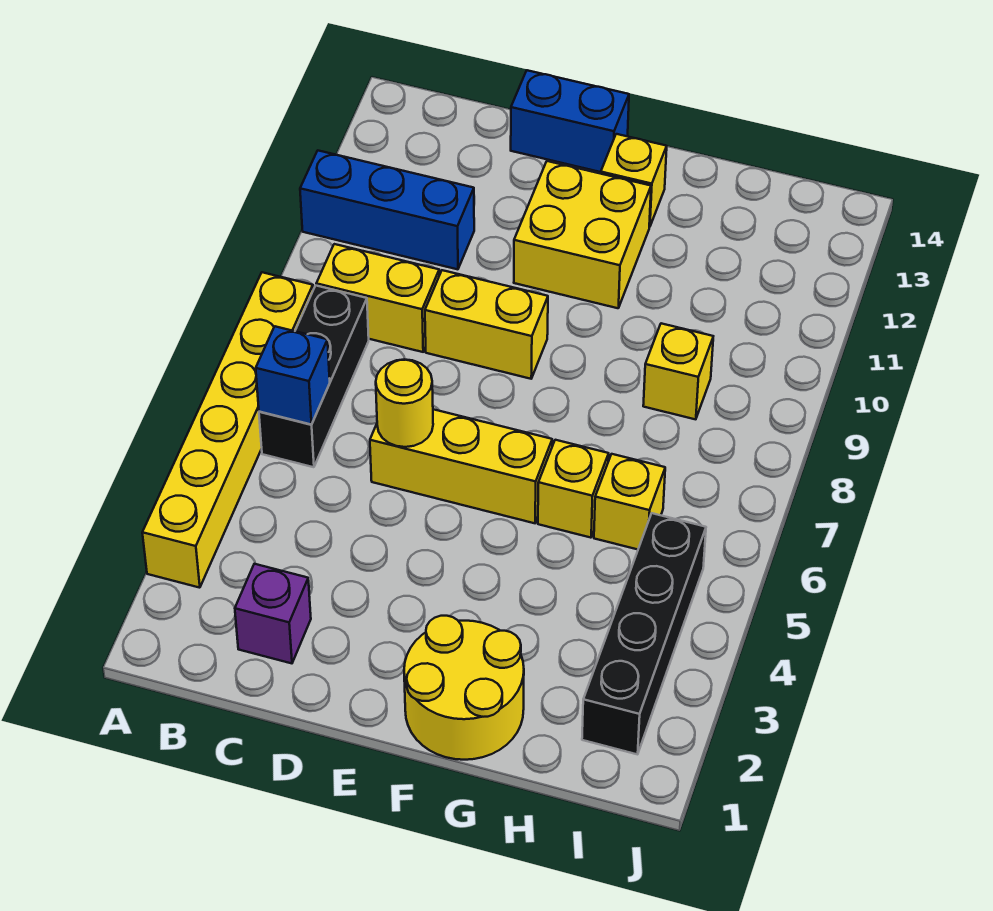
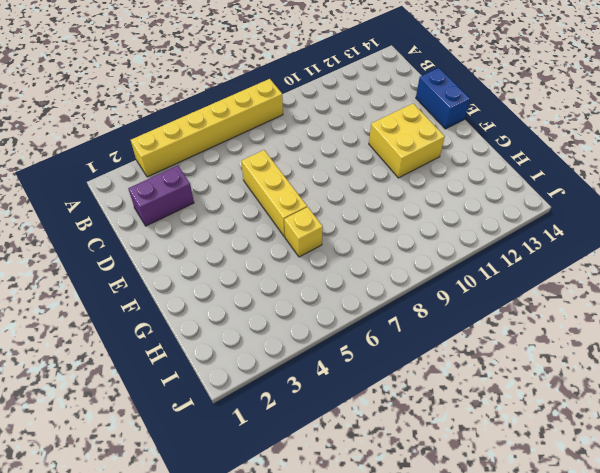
purple 1x2 brick [128,166,194,226] -> purple 1x1 brick [235,564,311,663]
none -> blue 1x3 brick [300,151,474,269]
none -> black 1x3 brick [259,286,369,467]
none -> yellow 1x2 brick [316,244,439,352]

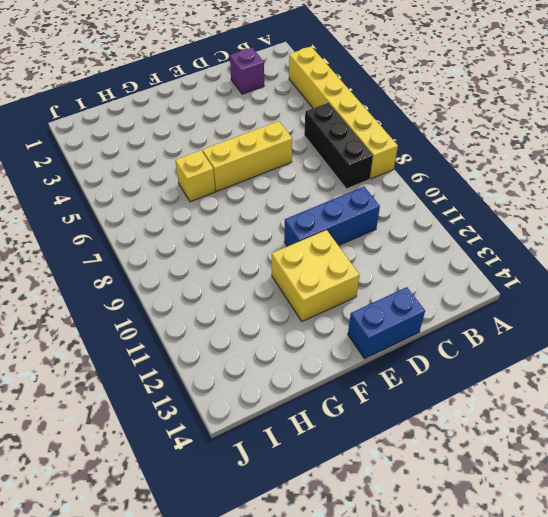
blue 1x3 brick [284,187,380,247] -> blue 1x3 brick moved to [300,151,474,269]
none -> yellow 1x2 brick [316,244,439,352]
none -> yellow 1x2 brick [425,270,548,379]
none -> yellow 2x2 round brick [404,616,524,760]

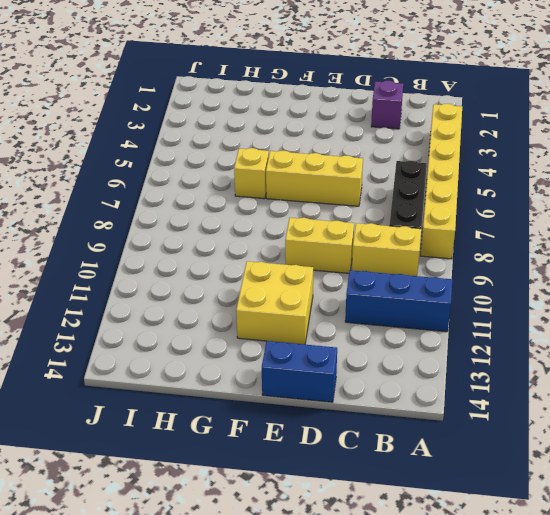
none -> yellow 2x2 round brick [404,616,524,760]
none -> yellow 1x1 brick [601,134,667,227]
none -> yellow 1x1 brick [594,454,665,549]

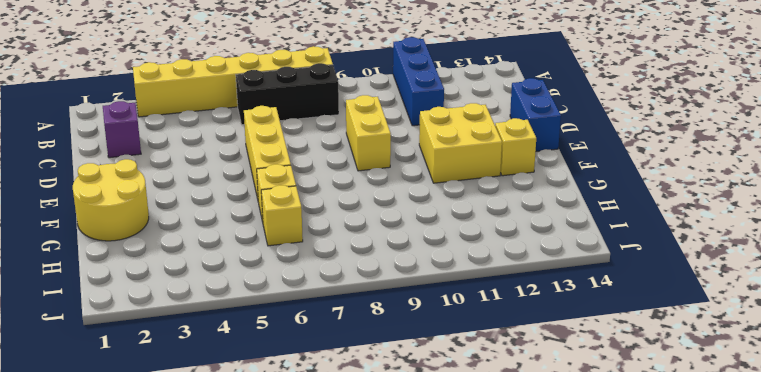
none -> yellow 1x2 brick [316,244,439,352]
none -> yellow 1x1 brick [643,323,713,419]
none -> black 1x4 brick [582,513,706,754]

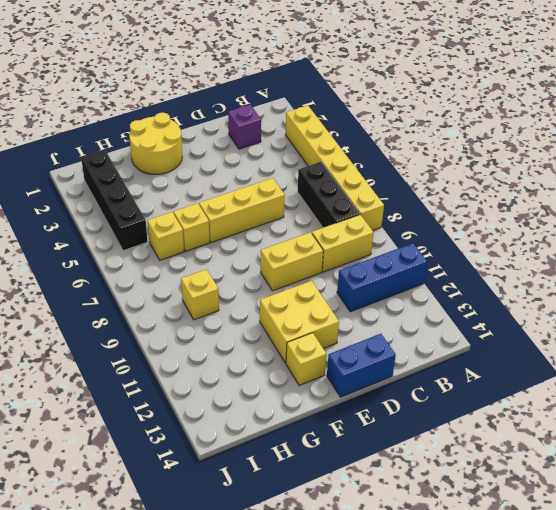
none -> blue 1x1 brick [256,326,330,425]
none -> yellow 1x1 round brick [376,359,433,447]

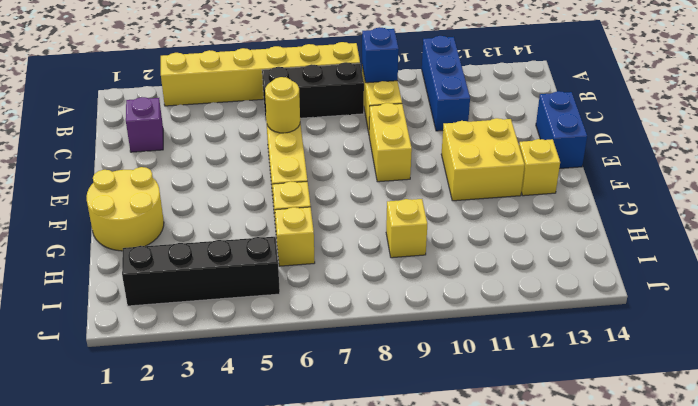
blue 1x1 brick [362,27,399,83] -> blue 1x1 brick moved to [256,326,330,425]

